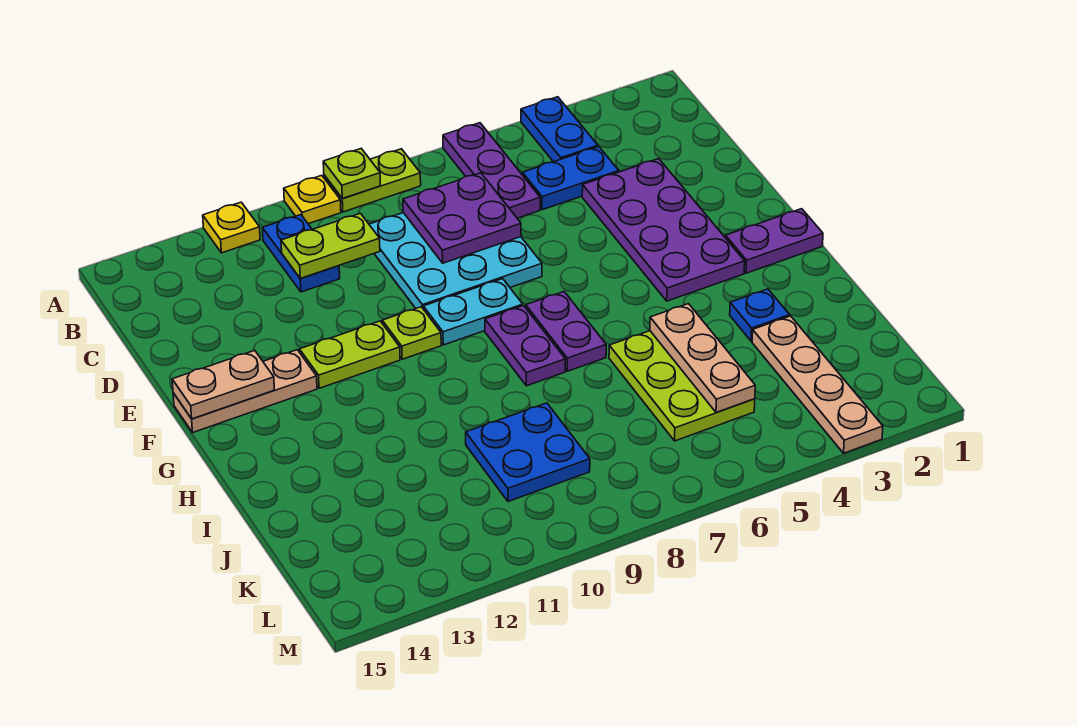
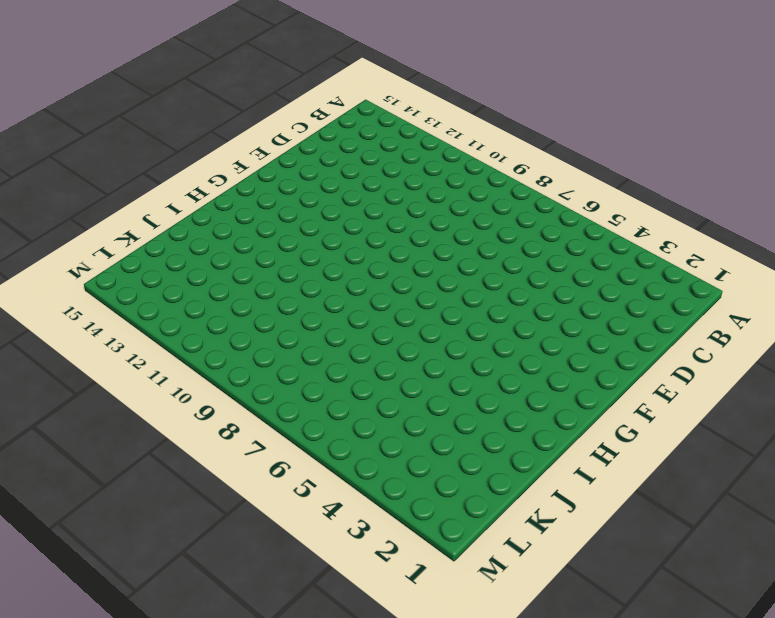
none -> blue 1x2 plate [521,97,598,162]
none -> purple 1x3 plate [443,123,540,218]
none -> lime 1x2 plate [324,149,421,212]

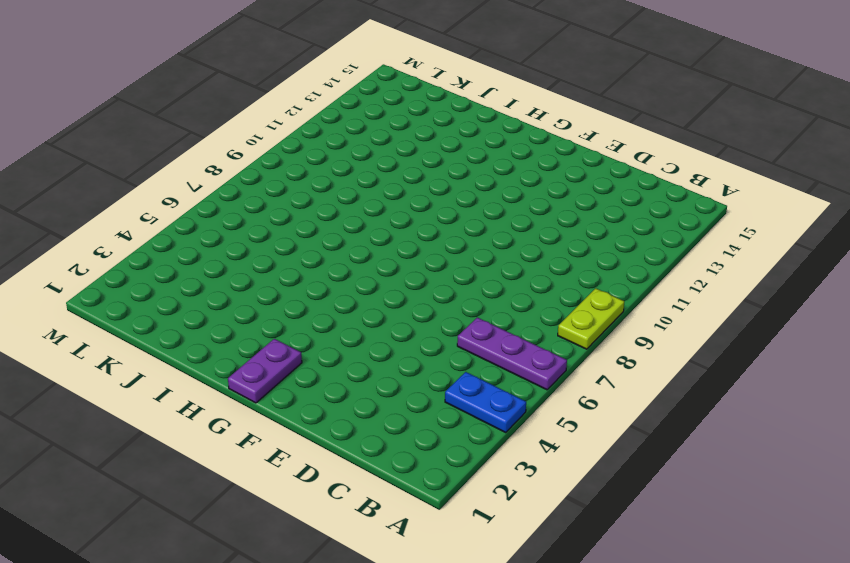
none -> yellow 1x1 plate [284,175,341,224]
none -> yellow 1x1 plate [203,202,260,253]
none -> blue 1x2 plate [262,215,340,292]

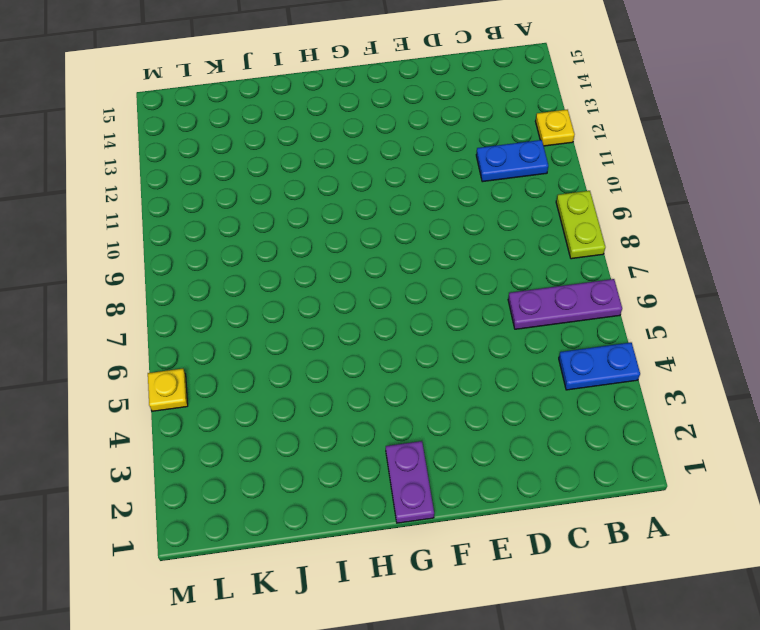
yellow 1x1 plate [148,369,188,411] -> yellow 1x1 plate moved to [284,175,341,224]
none -> blue 1x2 plate [523,147,619,210]
none -> cyan 3x3 plate [369,213,542,308]
none -> purple 2x4 plate [582,159,745,301]

